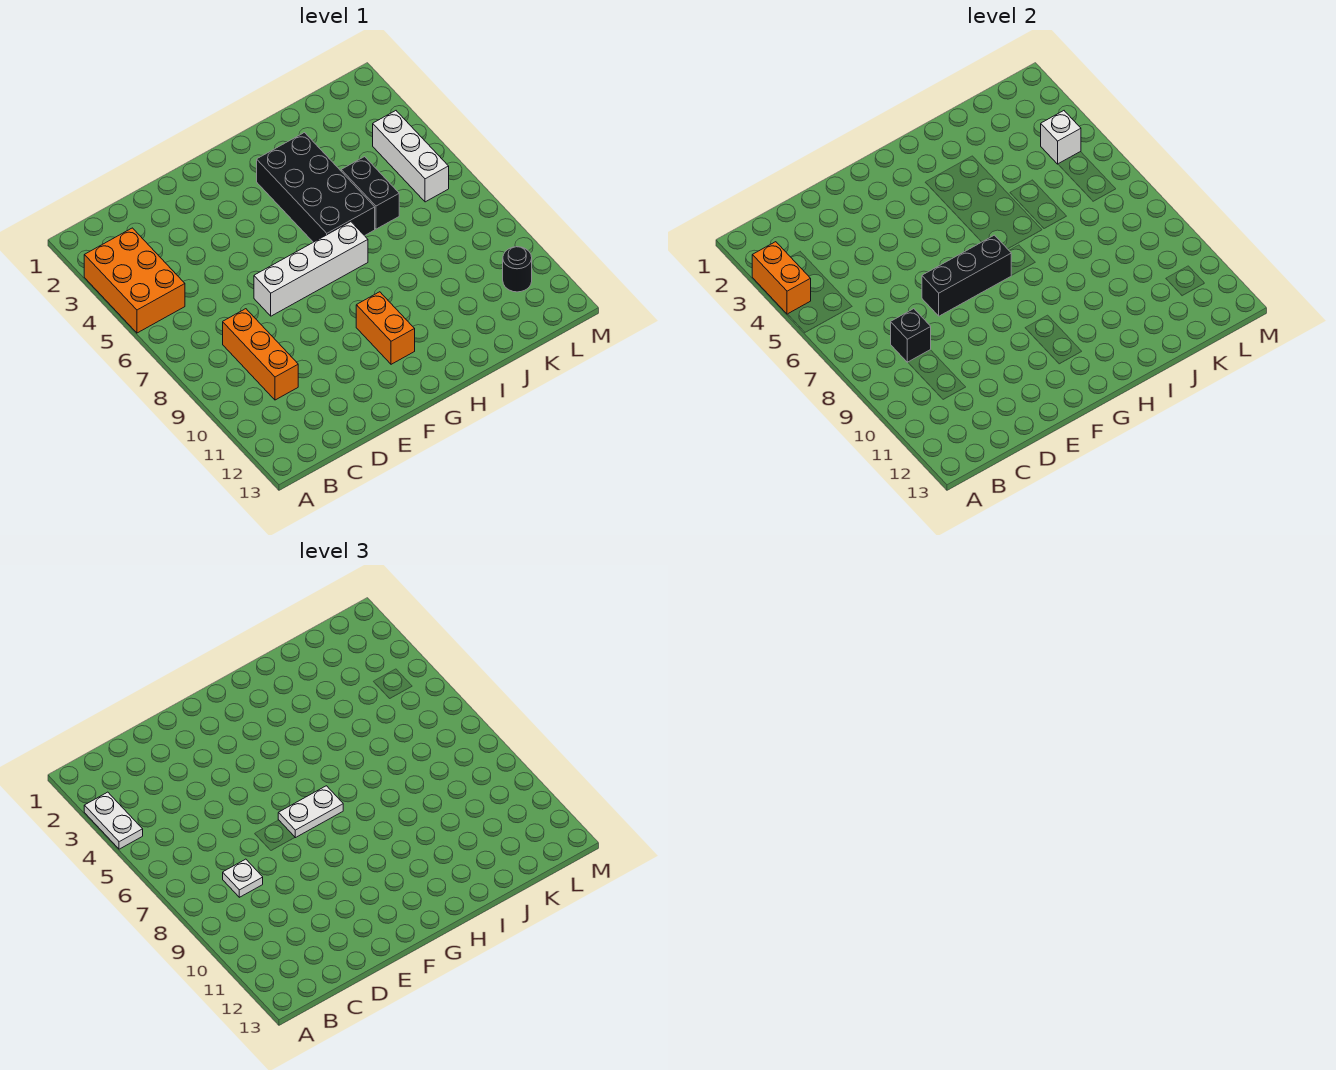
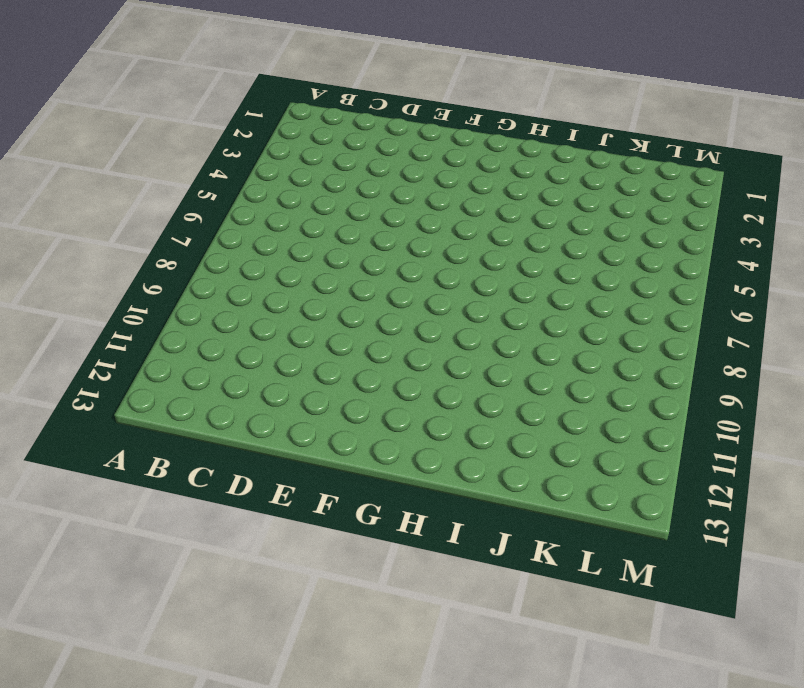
none -> orange 2x3 brick [84,228,185,333]
none -> orange 1x3 brick [223,309,298,400]
none -> white 1x4 brick [254,222,368,316]

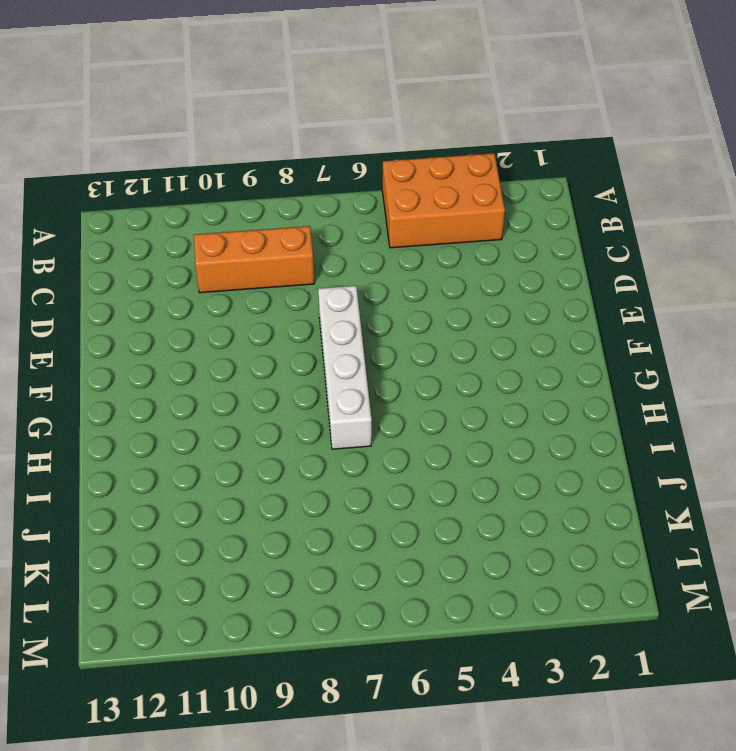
none -> orange 1x2 brick [356,292,415,364]
none -> black 2x4 brick [257,133,375,242]
none -> black 1x2 brick [341,157,399,229]

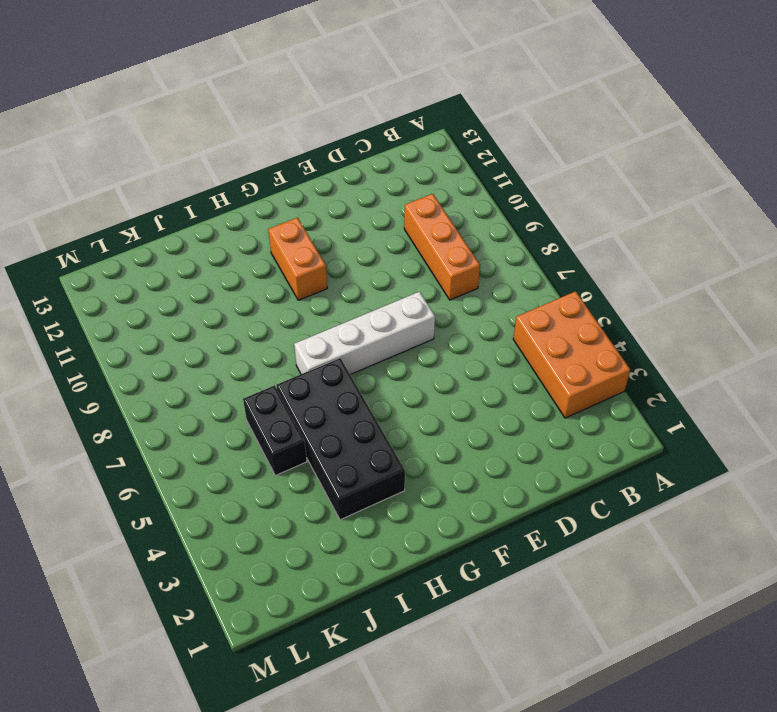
none -> white 1x3 brick [373,111,449,202]
none -> black 1x1 round brick [503,247,532,292]
none -> orange 1x2 brick [752,242,811,314]

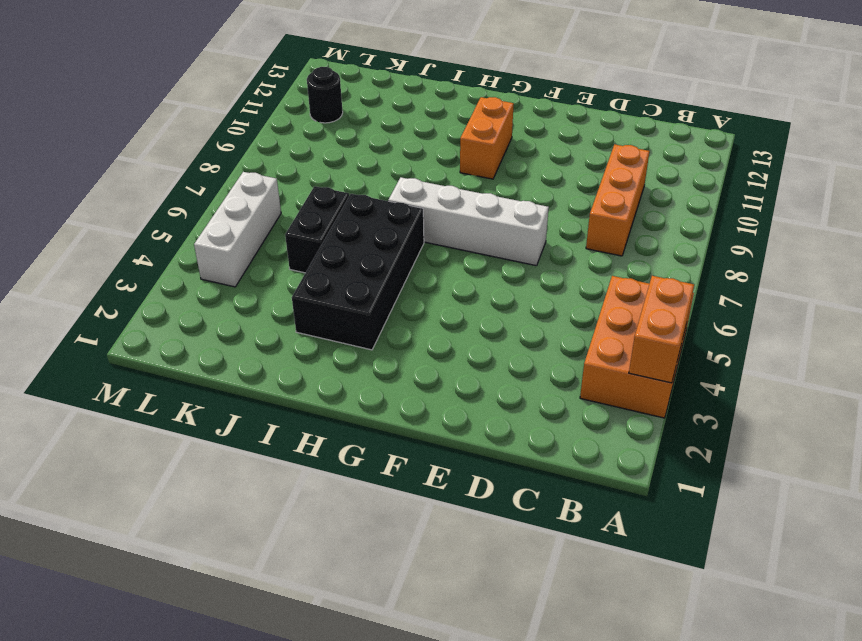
none -> black 1x1 brick [891,309,931,362]
none -> black 1x3 brick [922,235,1011,316]
none -> white 1x1 brick [1041,111,1081,164]

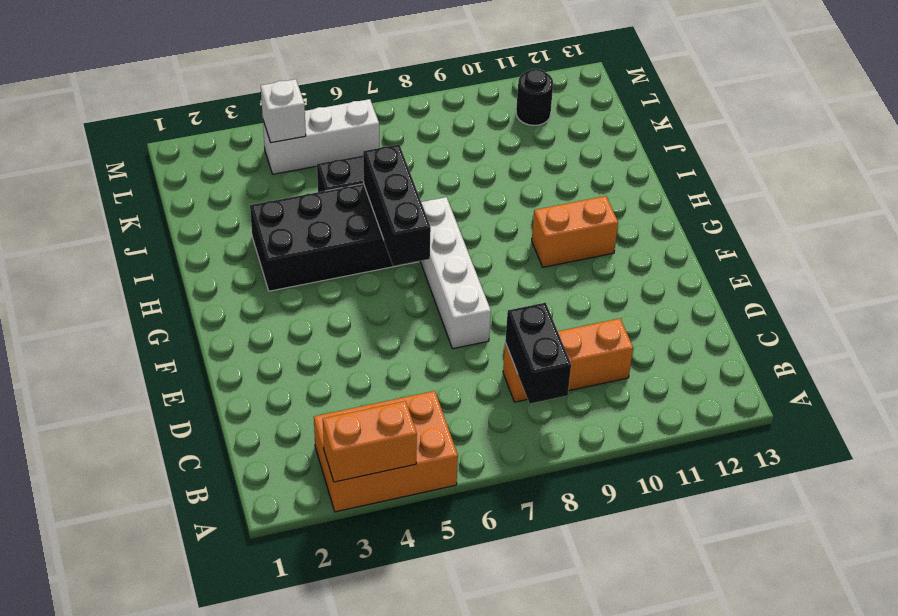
black 1x2 brick [505,303,571,404] -> black 1x1 brick [891,309,931,362]
black 1x3 brick [363,145,431,266] -> black 1x3 brick moved to [922,235,1011,316]
none -> white 1x2 plate [84,792,143,849]
none -> white 1x1 plate [223,859,263,897]
none -> white 1x2 plate [278,786,343,838]

